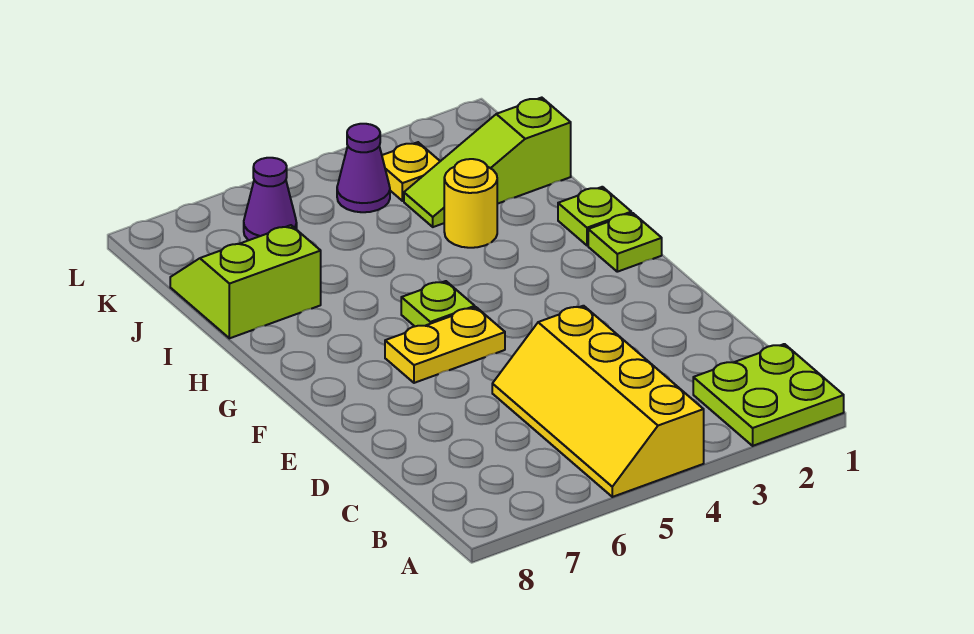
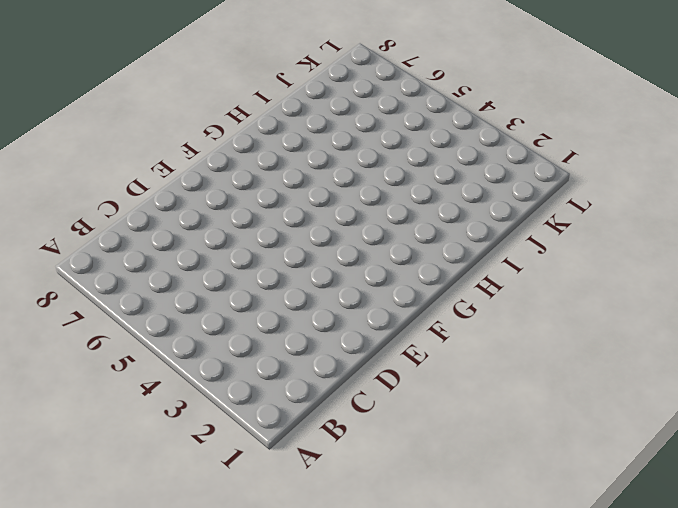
none -> lime 2x2 plate [693,344,844,446]
none -> yellow 2x4 slope [492,306,704,497]
none -> yellow 1x2 plate [385,307,505,383]

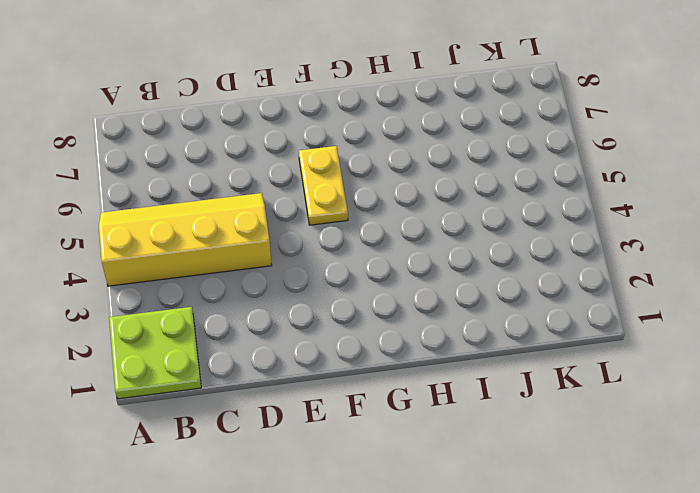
none -> lime 1x1 plate [588,213,662,272]
none -> lime 1x1 plate [401,281,475,326]
none -> lime 1x1 plate [558,187,631,245]

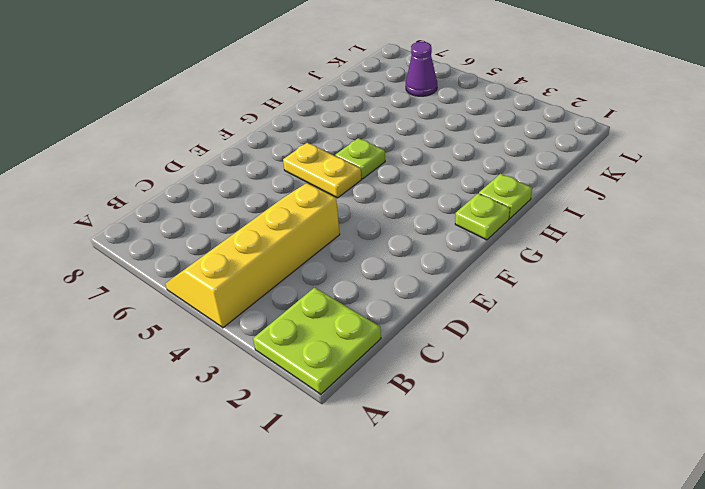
none -> yellow 1x1 round brick [444,159,497,248]
none -> lime 2x2 slope [170,225,321,338]
none -> lime 1x3 slope [404,98,571,227]

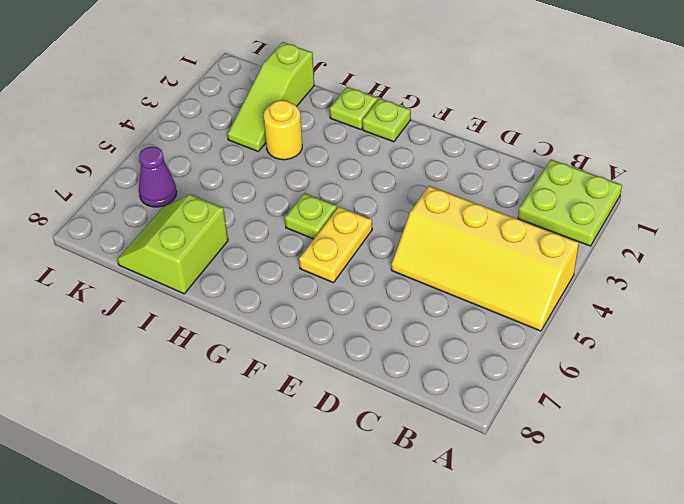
none -> yellow 1x1 plate [382,142,440,201]
none -> purple 1x1 cone [337,124,390,212]

